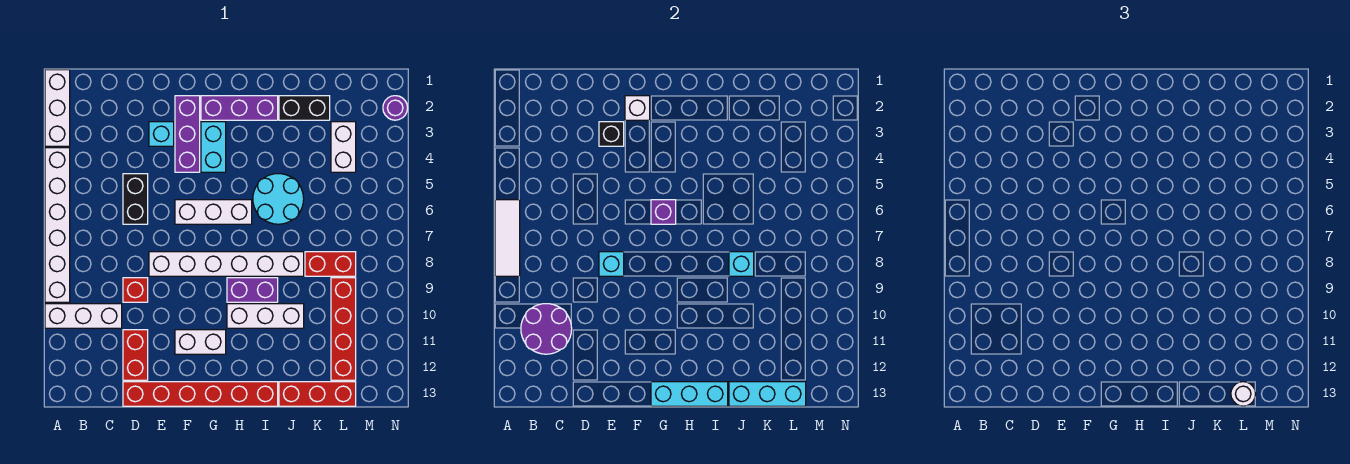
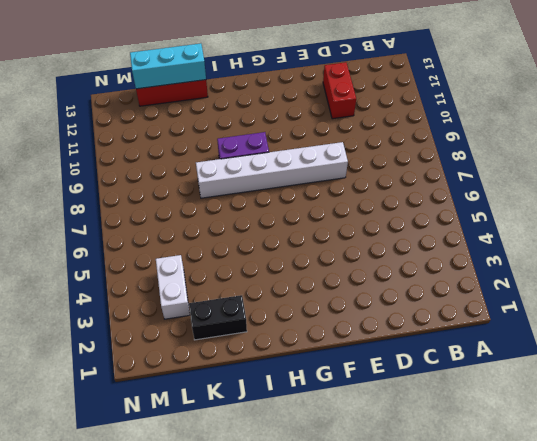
none -> white 1x3 brick [45,70,70,146]
none -> white 1x6 brick [45,148,70,302]
none -> white 1x3 brick [45,304,122,328]
none -> black 1x2 brick [123,174,148,224]

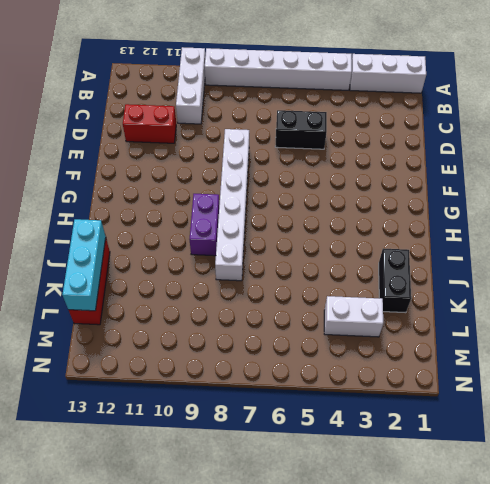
none -> red 1x1 brick [123,278,148,302]
none -> red 1x6 brick [123,382,278,406]
none -> cyan 1x1 brick [149,122,174,146]
none -> purple 1x3 brick [175,96,200,172]

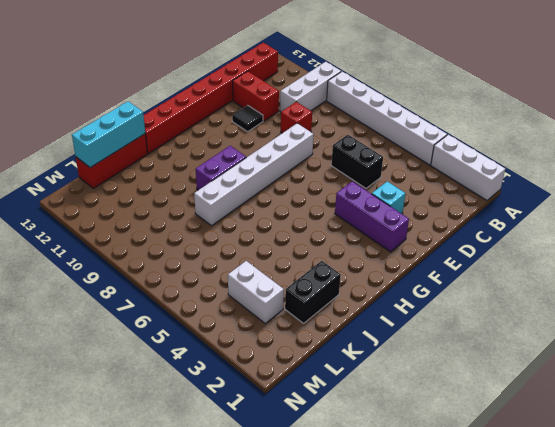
red 1x8 brick [144,43,278,154] -> red 1x6 brick [123,382,278,406]
black 1x1 tile [232,105,263,132] -> none
none -> white 1x3 brick [175,200,252,224]
none -> white 1x2 brick [175,330,226,354]
none -> purple 1x3 brick [201,96,278,120]
none -> cyan 1x2 brick [201,122,226,172]

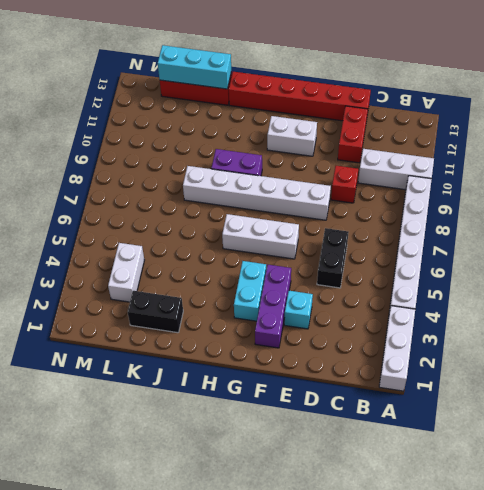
none -> purple 1x3 brick [201,96,278,120]
none -> white 1x3 brick [227,304,304,328]
none -> cyan 2x2 round brick [253,174,304,224]
none -> red 1x2 brick [305,252,356,276]

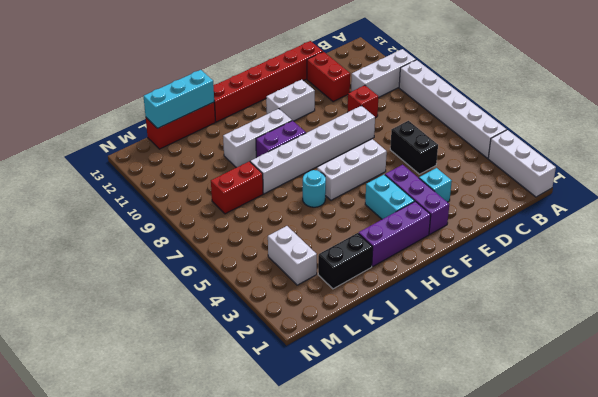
cyan 1x1 round brick [303,170,326,207] -> cyan 2x2 round brick [253,174,304,224]
none -> red 1x4 brick [331,278,356,380]
none -> purple 1x1 round brick [383,96,408,120]
none -> white 1x3 tile [495,200,520,276]
none -> purple 2x2 round brick [521,304,572,354]

